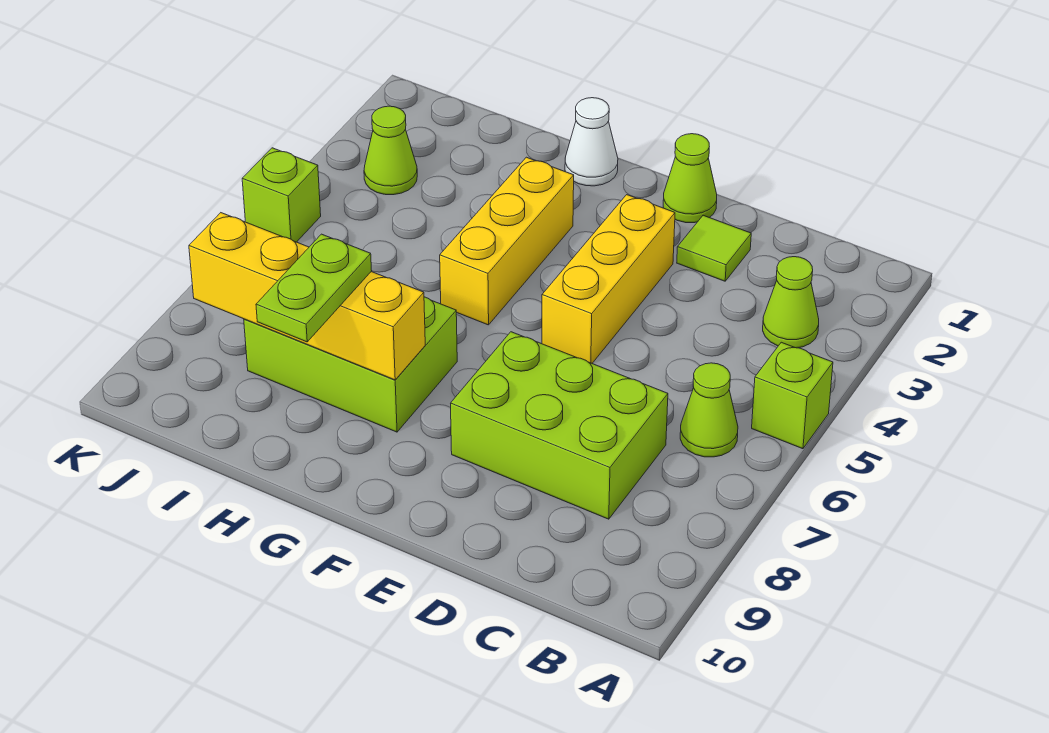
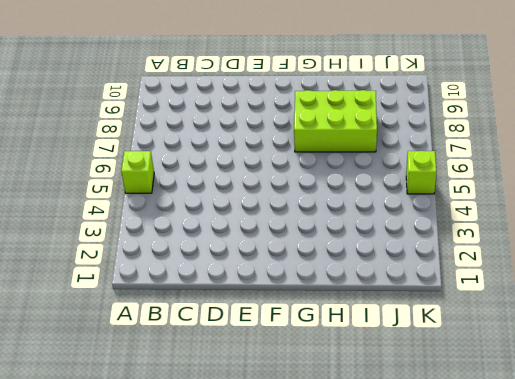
none -> lime 1x1 cone [763,257,819,348]
none -> lime 1x1 cone [680,363,738,457]
none -> lime 2x3 brick [451,332,668,519]

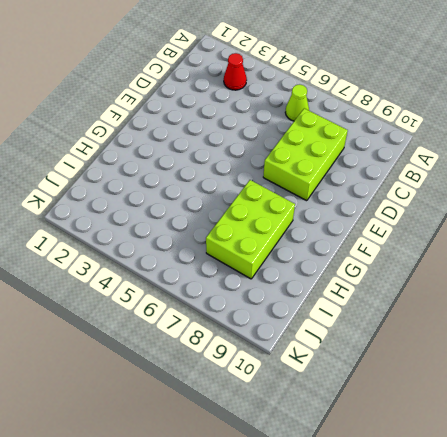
red 1x1 cone [224,53,247,90] -> lime 1x1 cone [763,257,819,348]
none -> lime 1x1 brick [752,342,833,449]
none -> lime 1x1 tile [677,215,751,281]
none -> lime 1x1 cone [663,134,717,223]

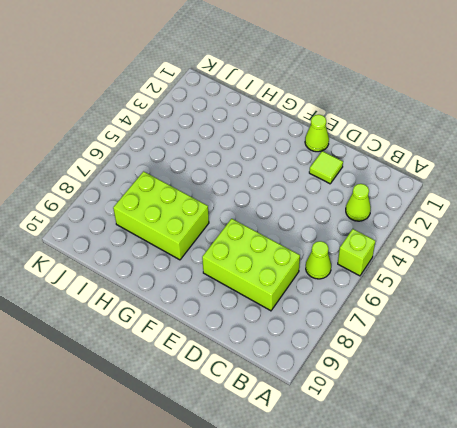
none -> yellow 1x3 brick [542,195,675,363]
none -> white 1x1 cone [565,98,618,186]
none -> yellow 1x3 brick [440,157,574,325]

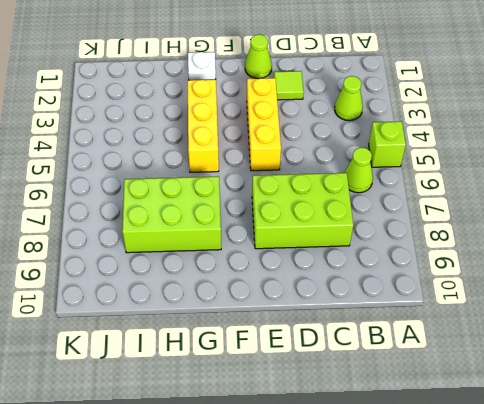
white 1x1 plate [188,52,216,80] -> white 1x1 cone [565,98,618,186]
none -> lime 1x1 cone [364,106,417,195]
none -> lime 1x1 brick [242,148,321,242]
none -> yellow 1x4 brick [189,213,425,380]

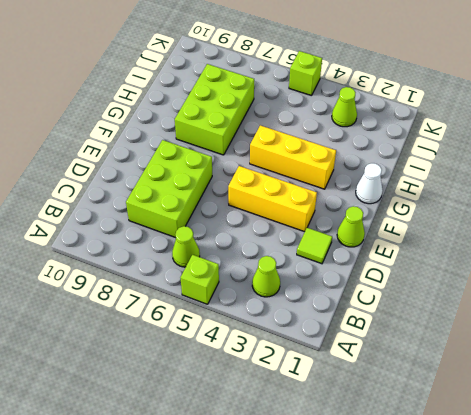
none -> yellow 1x4 brick [189,213,425,380]
none -> lime 1x2 plate [256,234,372,342]

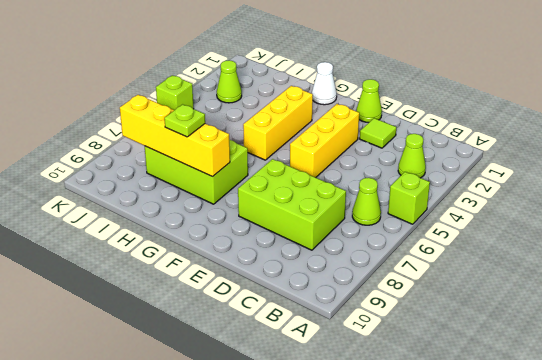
lime 1x1 plate [164,104,205,137] -> lime 1x2 plate [256,234,372,342]

